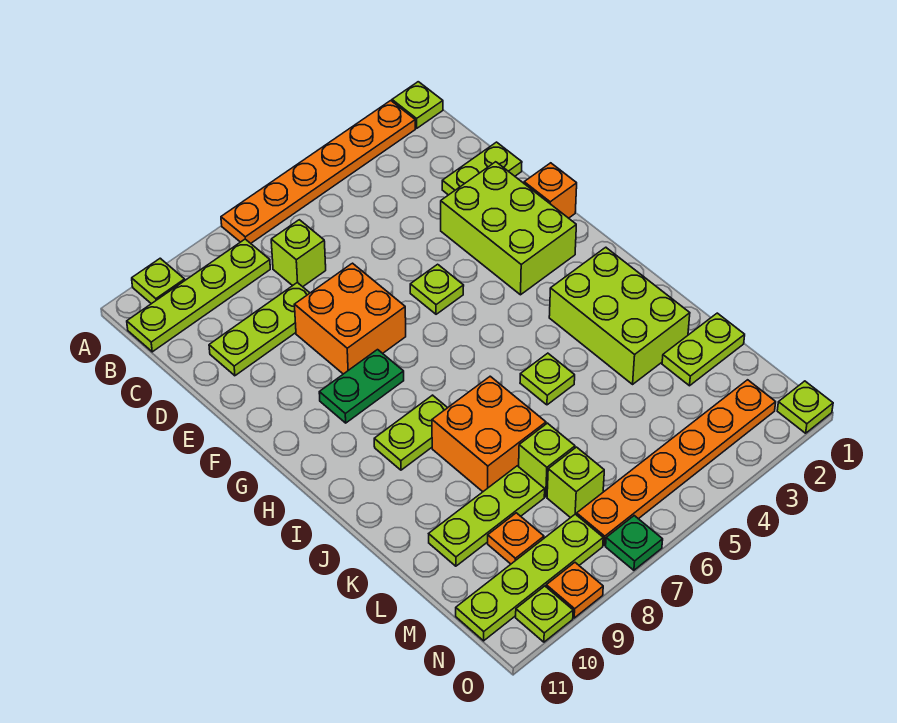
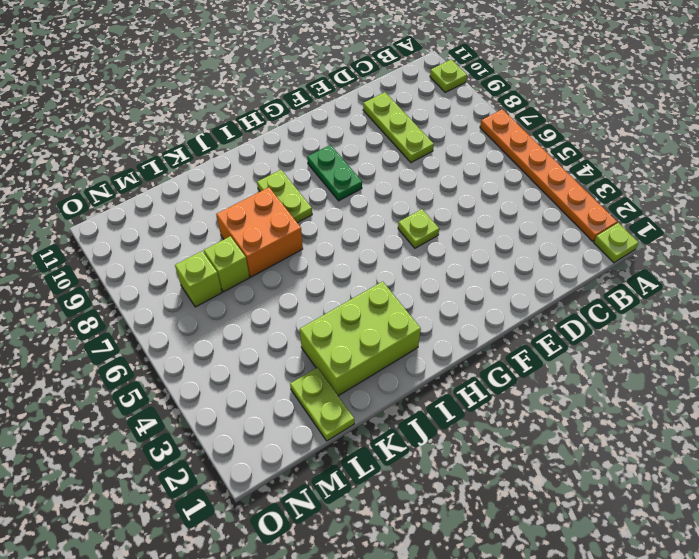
none -> lime 1x4 plate [127,239,270,352]
none -> lime 1x1 brick [271,220,326,287]
none -> lime 1x2 plate [442,142,522,195]

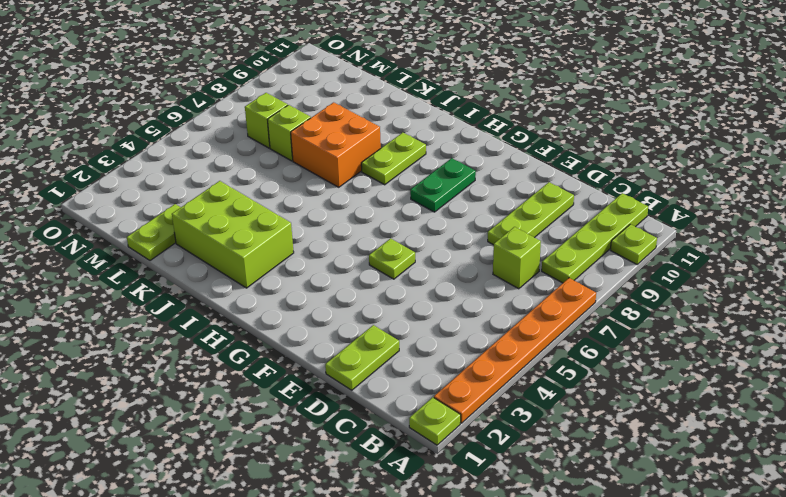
none -> lime 2x3 brick [441,162,576,295]
none -> orange 2x2 brick [294,263,406,374]
none -> orange 1x1 brick [524,163,577,218]

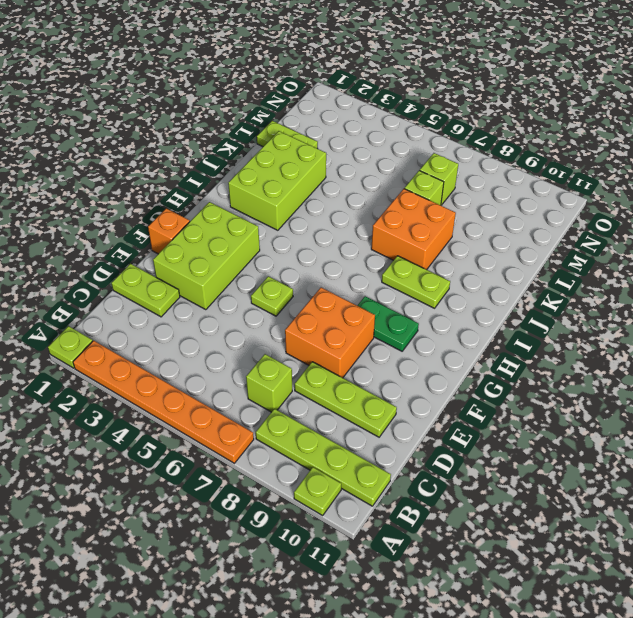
none -> lime 1x1 plate [520,353,575,405]
none -> lime 1x3 plate [429,466,545,566]
none -> orange 1x1 plate [488,513,544,564]

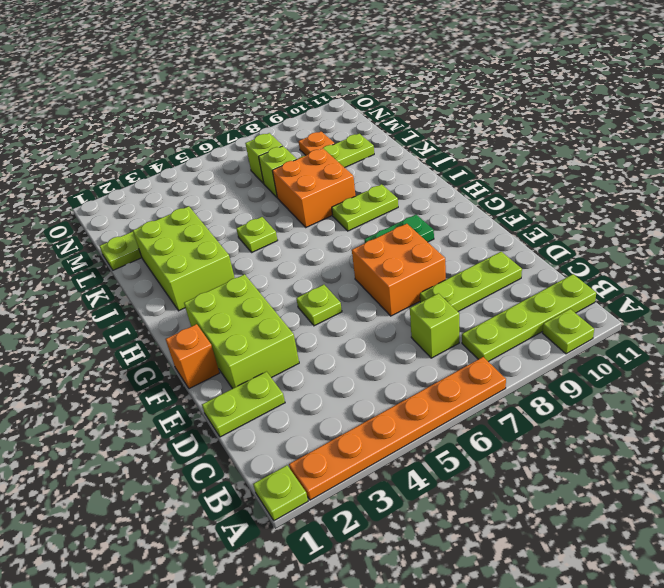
none -> orange 1x6 plate [577,380,776,545]
none -> lime 1x4 plate [456,514,603,641]
none -> lime 1x1 plate [777,381,833,433]

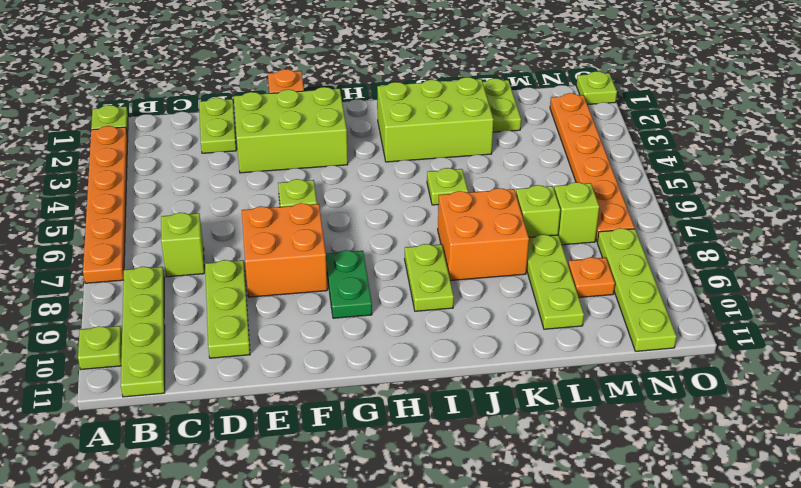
none -> green 1x1 plate [606,516,663,570]
none -> orange 1x1 plate [546,563,603,618]
none -> lime 1x1 plate [516,586,573,642]

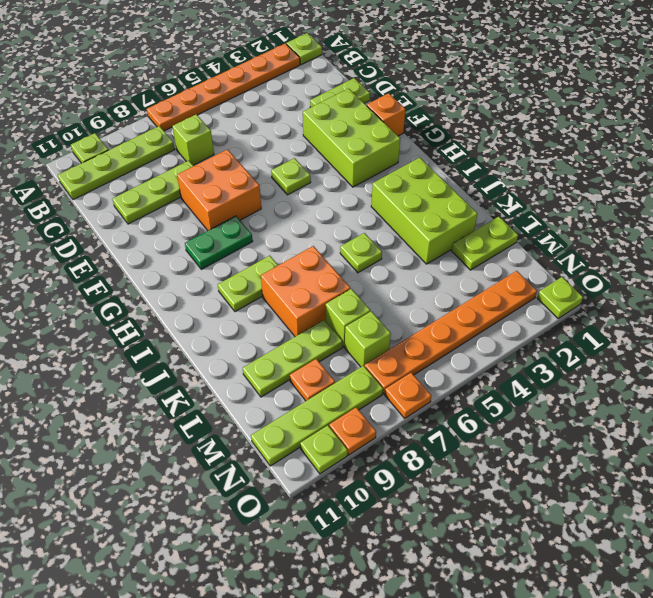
orange 1x1 plate [385,373,431,418] -> green 1x1 plate [606,516,663,570]

